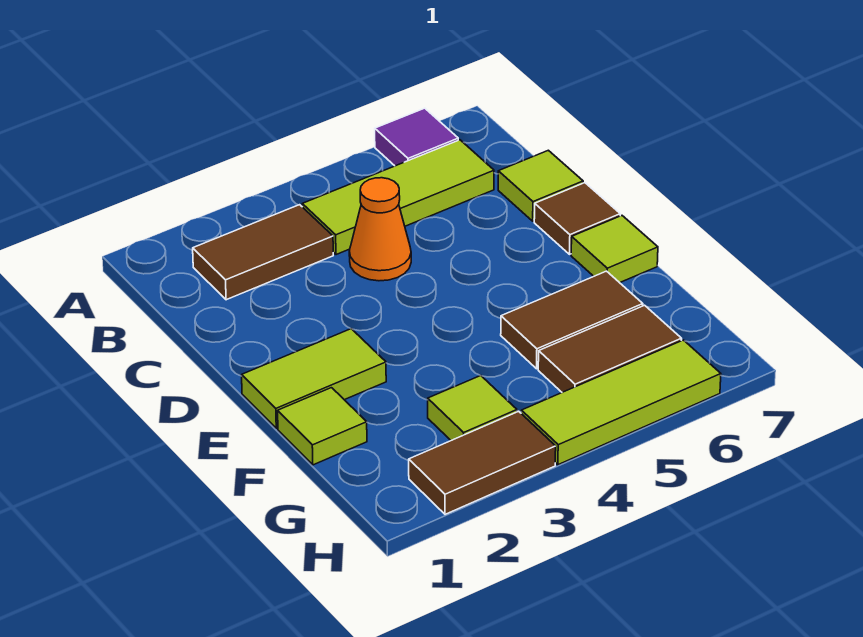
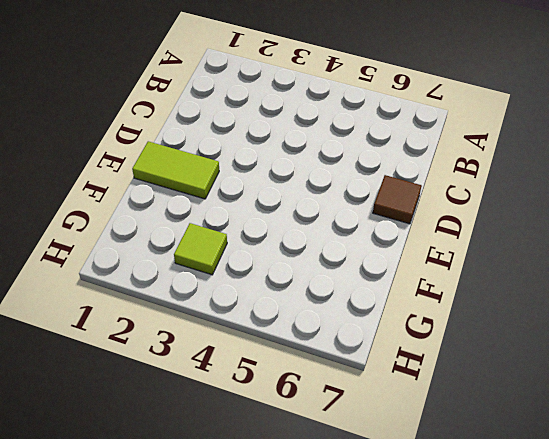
none -> purple 1x1 tile [375,108,458,166]
none -> brown 1x2 tile [193,205,333,300]
none -> lime 1x3 tile [302,140,494,255]

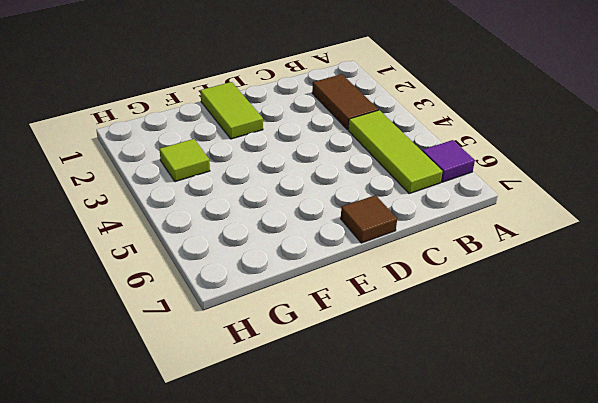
none -> orange 1x1 cone [349,178,411,281]
none -> lime 1x1 tile [498,150,583,221]
none -> lime 1x1 tile [571,216,658,283]

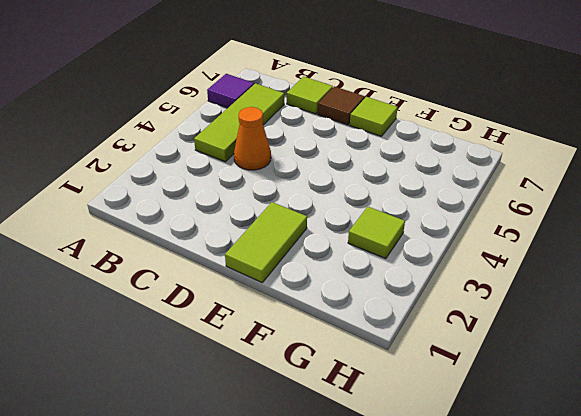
none -> brown 1x2 tile [193,205,333,300]
none -> lime 1x1 tile [278,388,367,465]
none -> brown 1x2 tile [501,271,643,369]

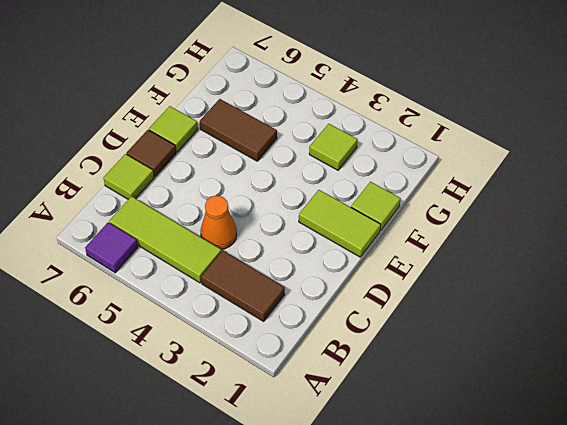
none -> brown 1x2 tile [538,305,682,392]
none -> brown 1x2 tile [409,411,556,514]
none -> lime 1x3 tile [521,340,721,465]

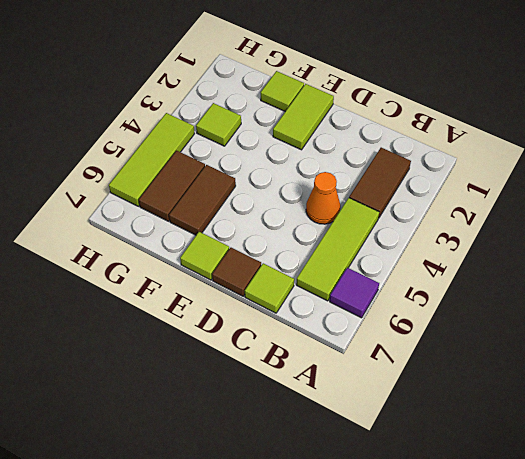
none -> brown 1x2 tile [409,411,556,514]

